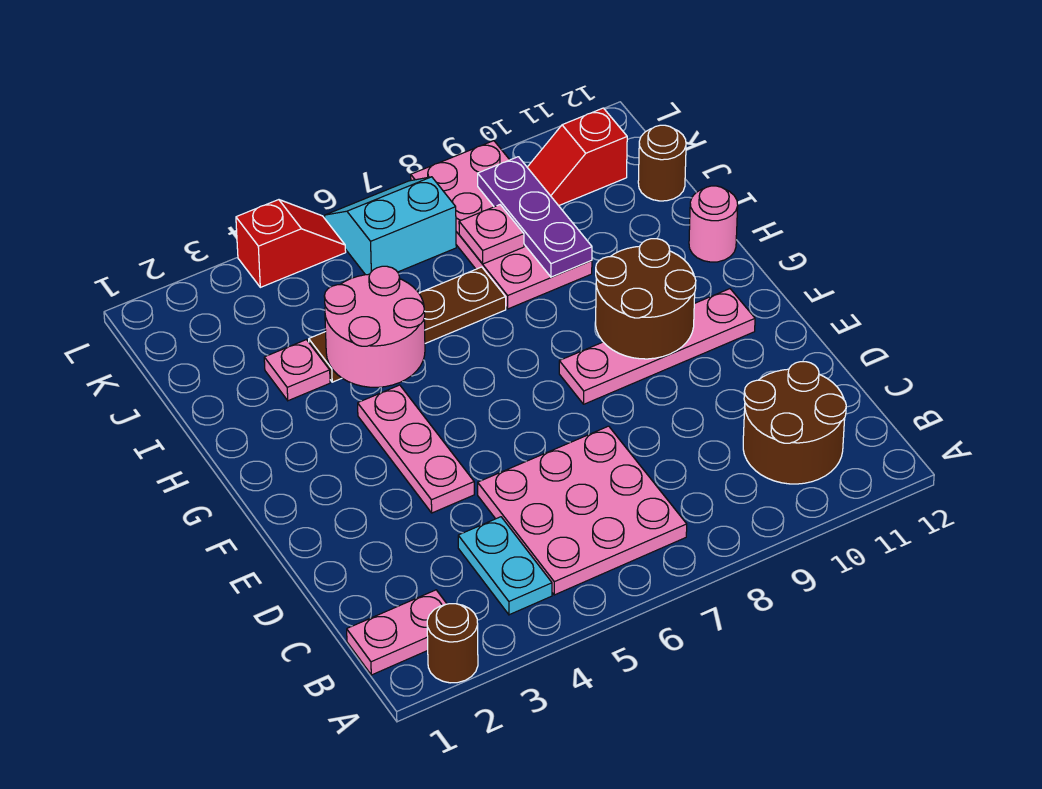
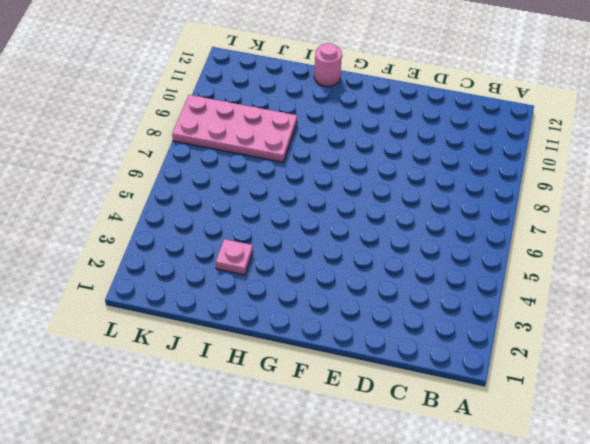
none -> brown 1x1 round brick [427,604,478,683]
none -> pink 1x2 plate [347,590,447,675]
none -> cyan 1x2 plate [458,517,552,615]

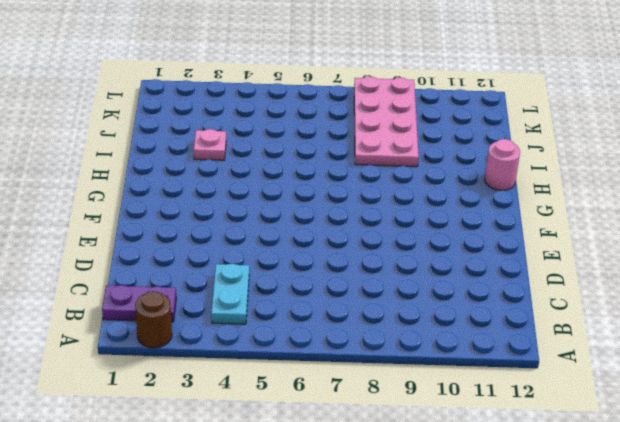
purple 1x2 plate [102,285,176,322] -> pink 1x2 plate [347,590,447,675]
none -> pink 3x3 plate [478,426,687,595]
none -> brown 2x2 round brick [743,362,846,484]
none -> pink 1x3 plate [358,385,474,513]

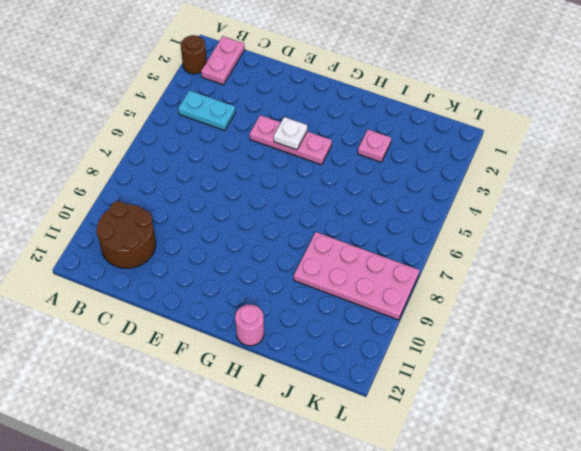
white 1x1 plate [274,117,307,150] -> none
none -> pink 3x3 plate [478,426,687,595]
none -> pink 1x4 plate [559,289,755,404]
none -> brown 1x4 plate [309,267,506,382]

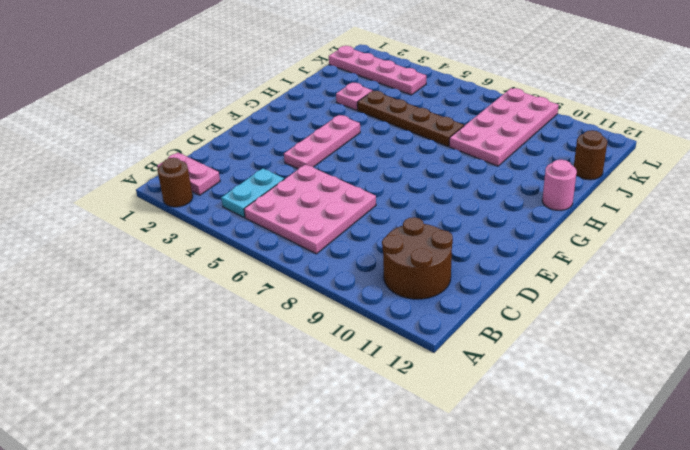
pink 1x4 plate [329,46,426,95] -> pink 1x4 plate moved to [559,289,755,404]
none -> cyan 2x2 slope [325,177,456,275]
none -> red 1x2 slope [527,108,627,206]
none -> red 1x2 slope [236,200,346,287]

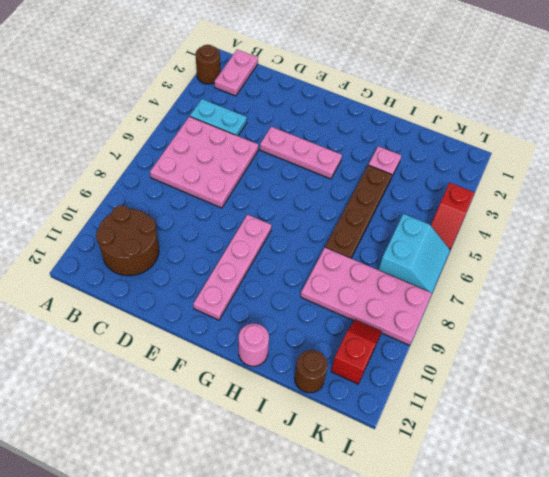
none -> brown 2x2 round brick [596,239,696,359]
none -> pink 2x2 round brick [324,266,425,387]
none -> purple 1x3 plate [478,157,592,277]

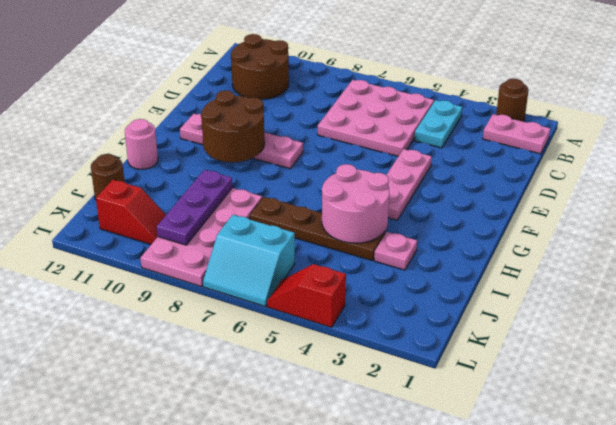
none -> pink 1x1 plate [459,205,524,264]

